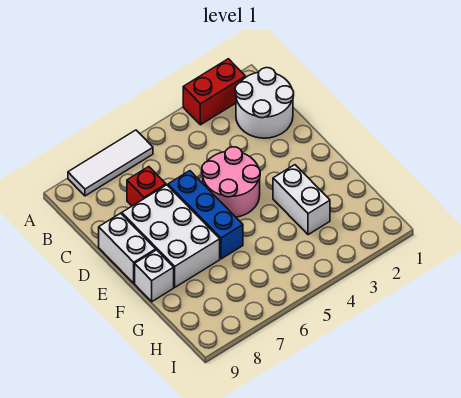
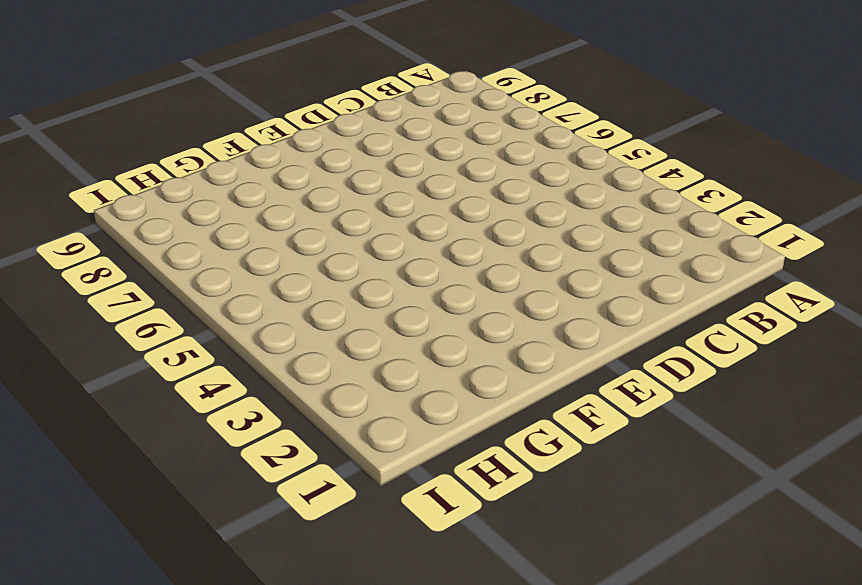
none -> red 1x2 brick [183,59,245,125]
none -> white 1x3 tile [68,130,153,196]

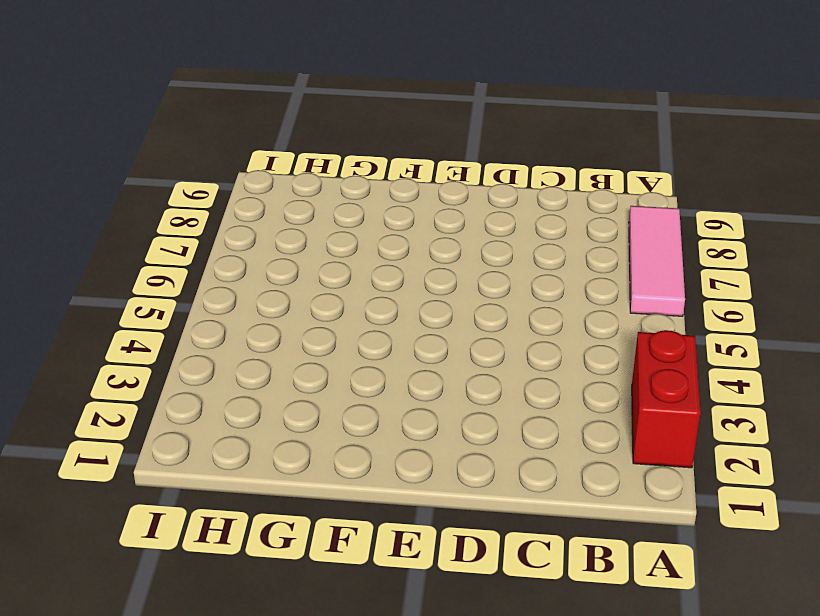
pink 1x3 tile [629,206,685,316] -> white 1x3 tile [68,130,153,196]
none -> white 2x2 round brick [235,68,294,138]
none -> red 1x1 brick [127,167,166,206]

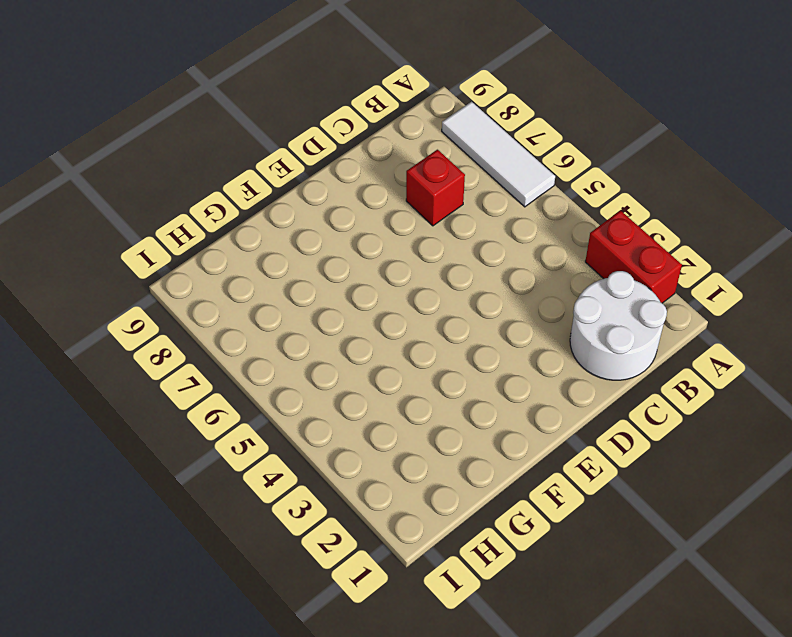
none -> pink 2x2 round brick [202,147,260,217]
none -> blue 1x3 brick [168,171,243,259]

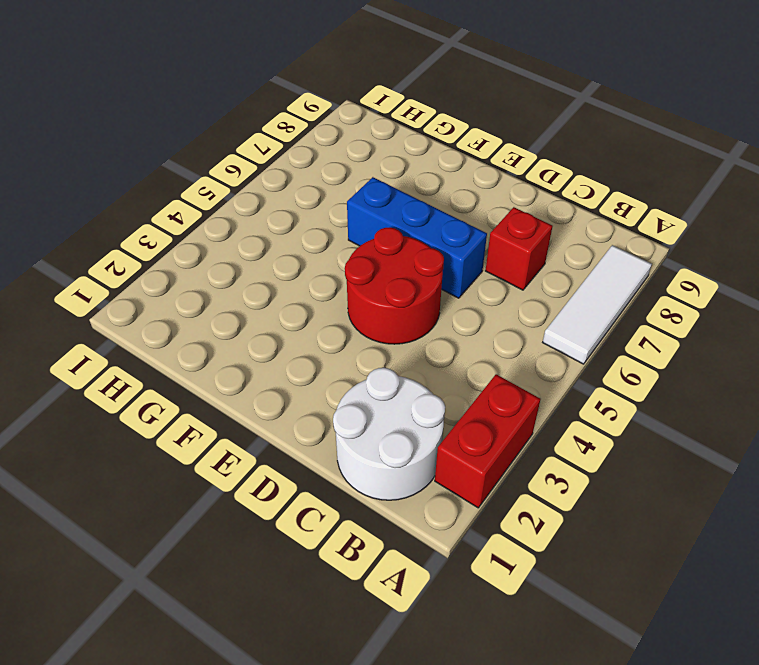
red 2x2 round brick [345,228,444,344] -> pink 2x2 round brick [202,147,260,217]
none -> white 2x3 brick [122,185,220,287]
none -> white 1x2 brick [99,213,156,283]

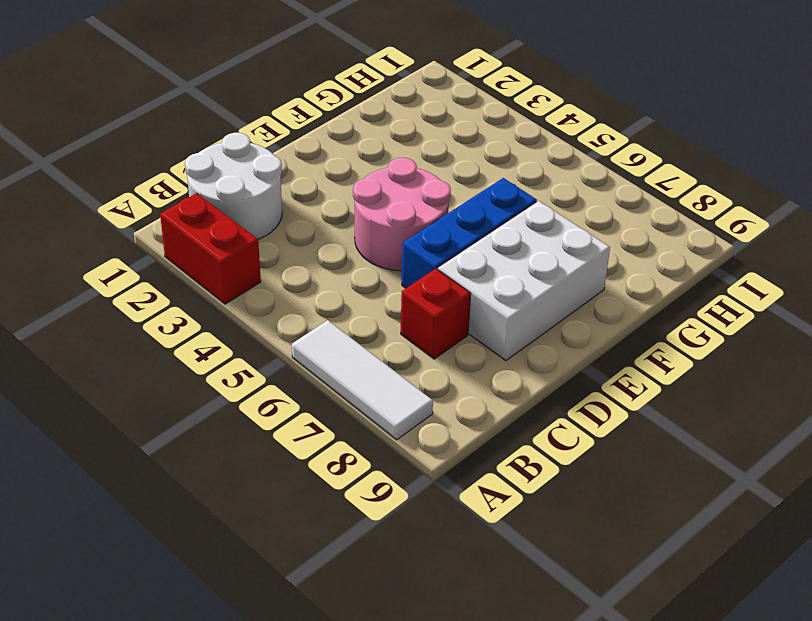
none -> white 1x2 brick [99,213,156,283]
none -> white 1x2 brick [273,165,330,235]

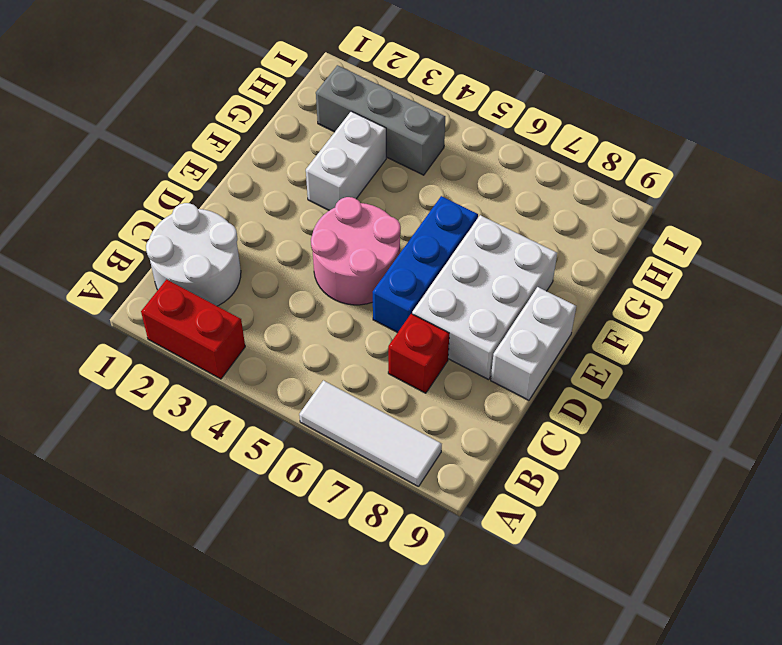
grey 1x3 brick [316,65,445,175] -> none
none -> white 1x1 brick [135,250,174,301]

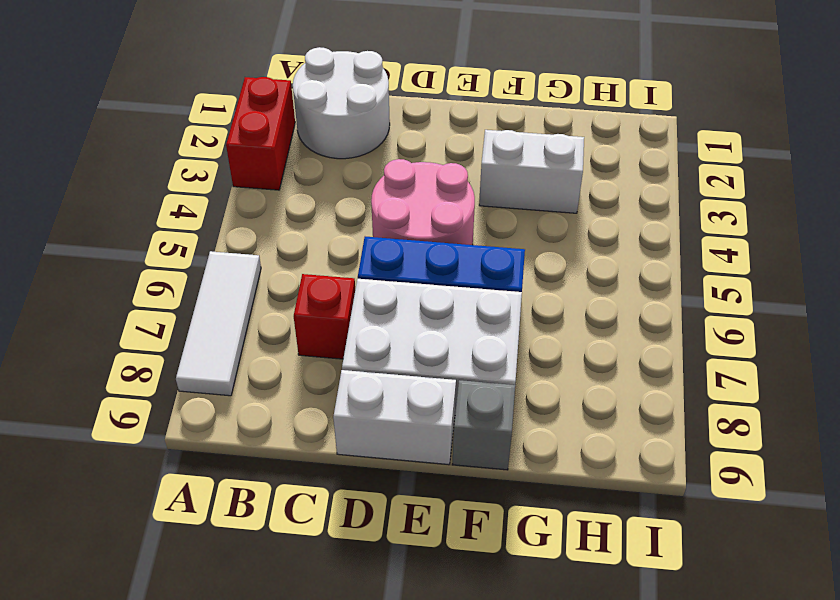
grey 1x1 brick [452,380,515,470] -> white 1x1 brick [135,250,174,301]

